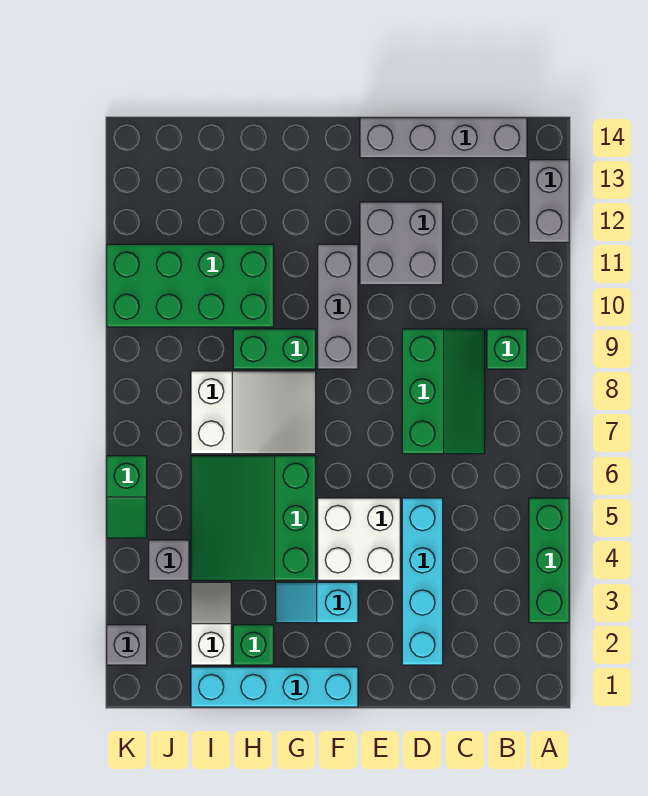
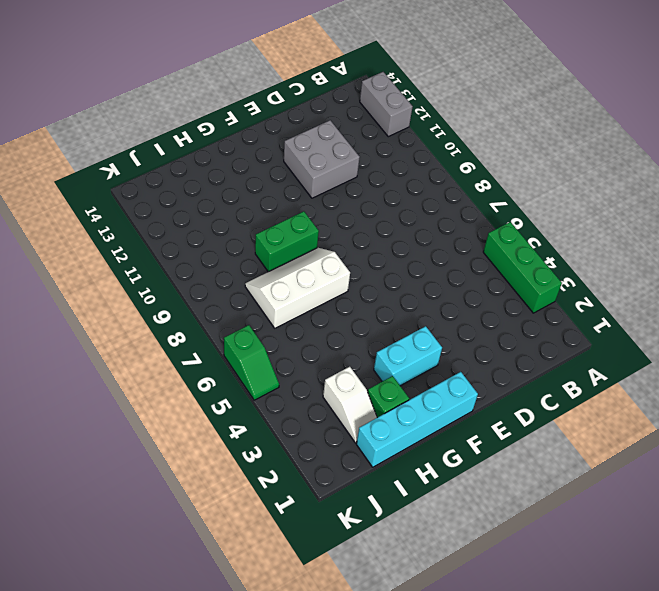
cyan 1x2 brick [374,326,442,386] -> cyan 1x2 slope [276,582,358,623]
white 2x3 slope [245,248,350,328] -> white 2x3 slope turned to [191,371,316,454]
white 1x2 slope [323,367,377,443] -> white 1x2 slope turned to [191,582,231,665]
none -> green 1x1 brick [487,329,527,369]
none -> grey 1x4 brick [360,118,527,158]
none -> green 2x3 slope [402,329,485,454]

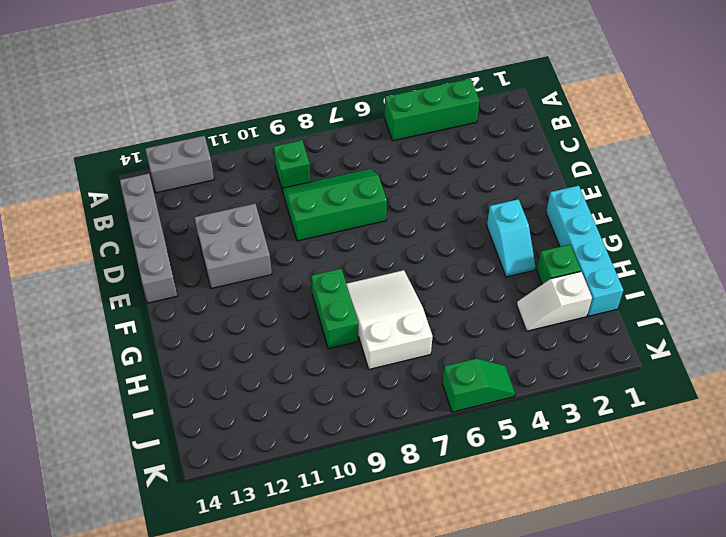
none -> cyan 1x4 brick [402,498,443,665]
none -> white 2x2 brick [318,498,400,580]
none -> grey 1x3 brick [318,244,358,369]

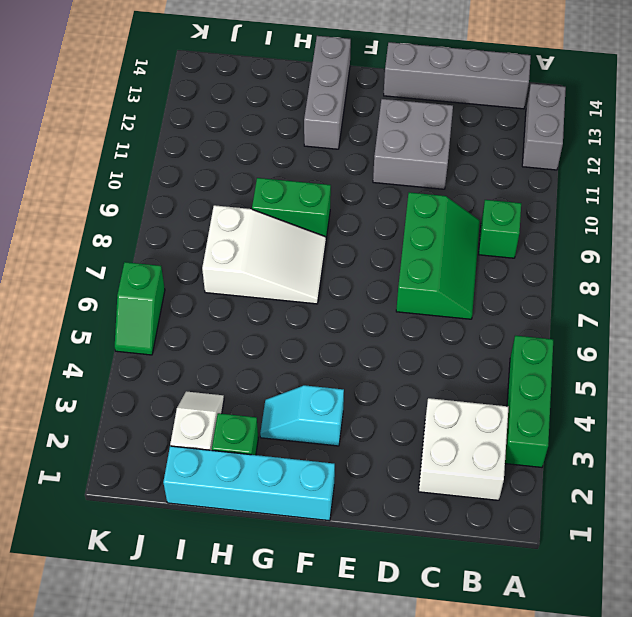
white 2x2 brick [419,398,508,500] -> white 2x2 brick moved to [318,498,400,580]
grey 1x3 brick [304,36,351,149] -> grey 1x3 brick moved to [318,244,358,369]
none -> cyan 1x4 brick [402,498,443,665]
none -> green 3x3 slope [191,456,316,580]
none -> green 2x4 brick [107,244,274,327]

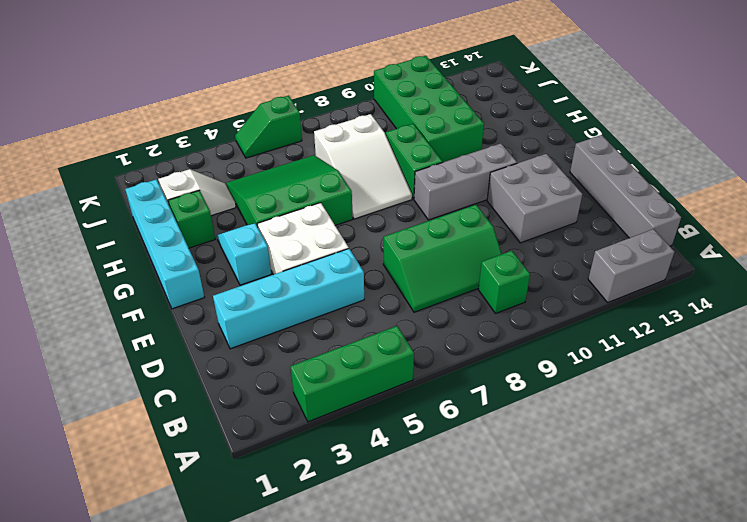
none -> grey 1x1 brick [149,540,189,580]
none -> grey 1x1 brick [107,625,147,665]

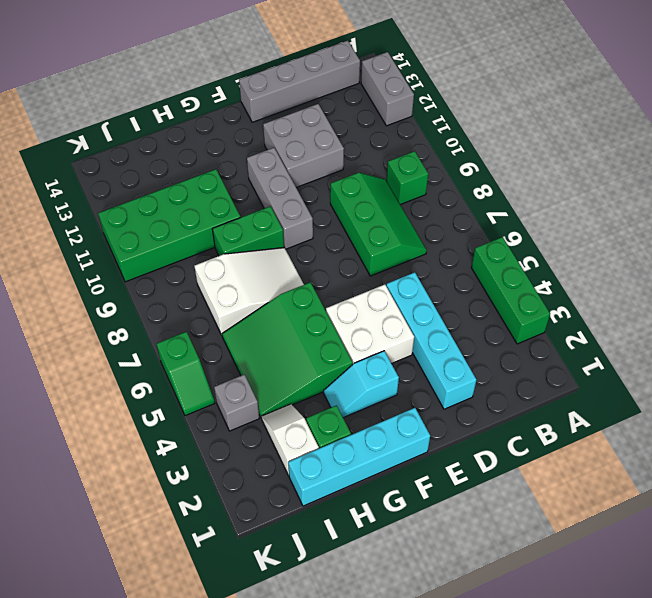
none -> grey 1x1 brick [107,625,147,665]

